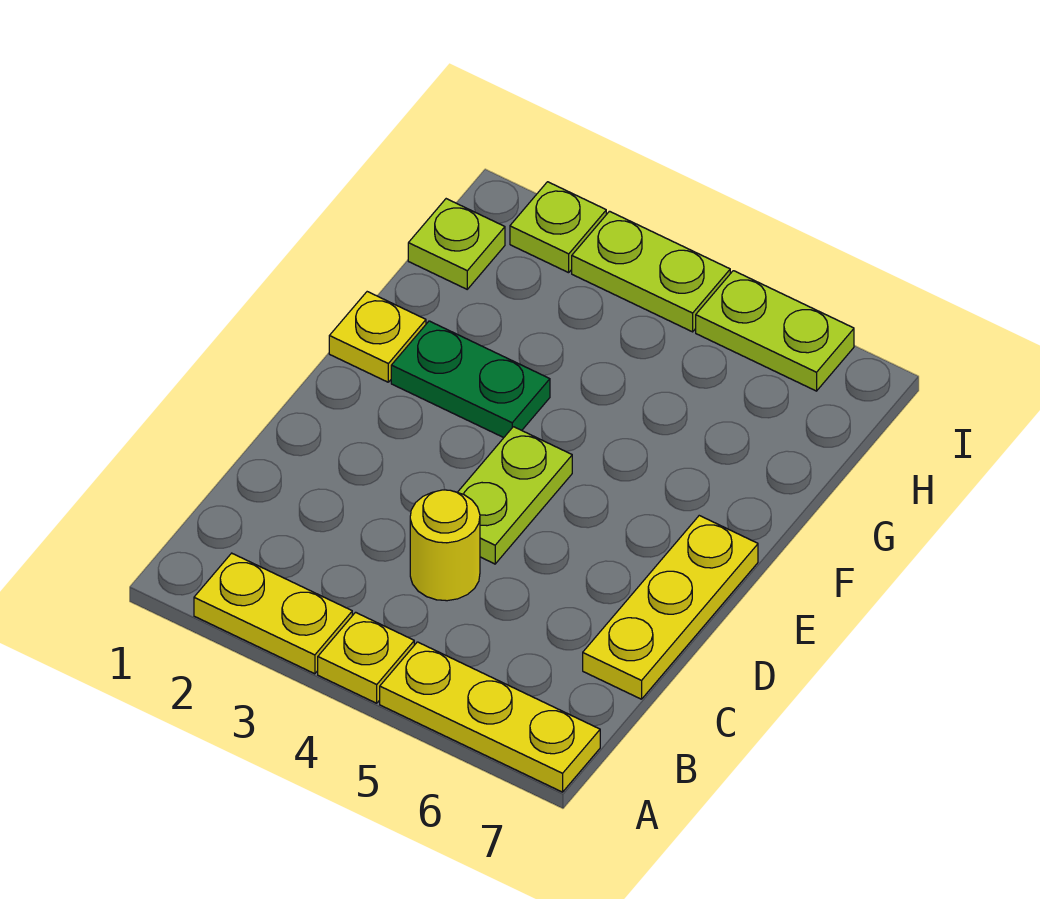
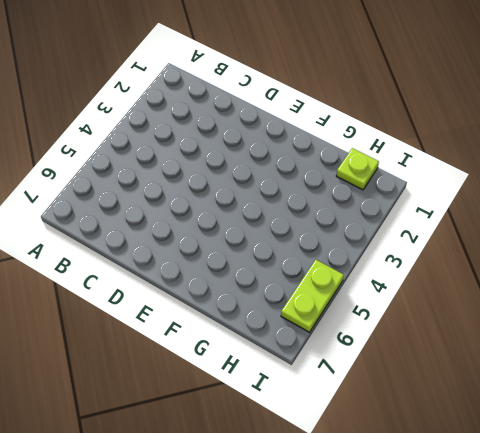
none -> yellow 1x2 plate [194,553,352,674]
none -> yellow 1x1 plate [318,612,414,703]
none -> yellow 1x3 plate [380,642,600,792]

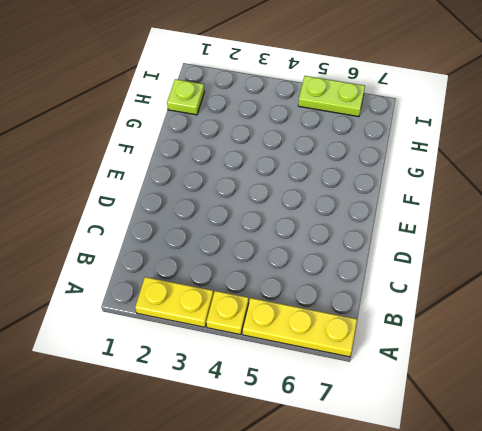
none -> yellow 1x1 round brick [410,490,480,601]
none -> yellow 1x3 plate [583,516,758,699]
none -> lime 1x2 plate [457,427,572,564]

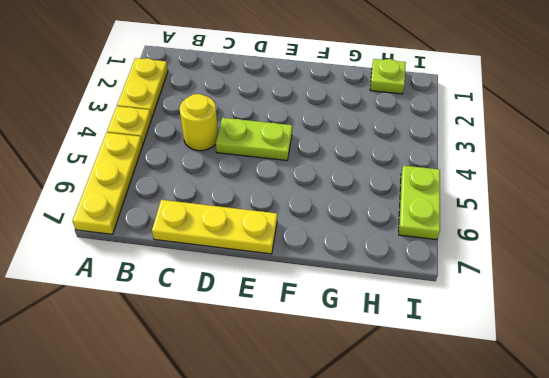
none -> yellow 1x1 plate [329,292,426,382]
none -> green 1x2 plate [391,321,550,438]
none -> lime 1x1 plate [510,182,606,273]

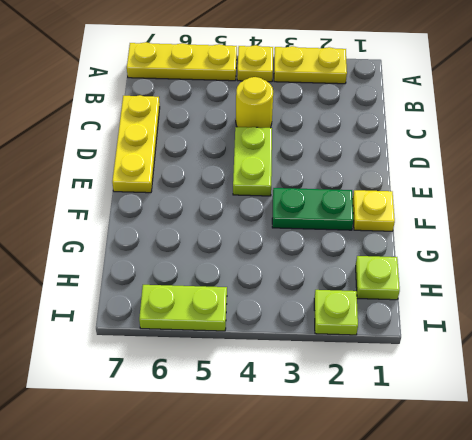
none -> lime 1x2 plate [572,211,730,332]

